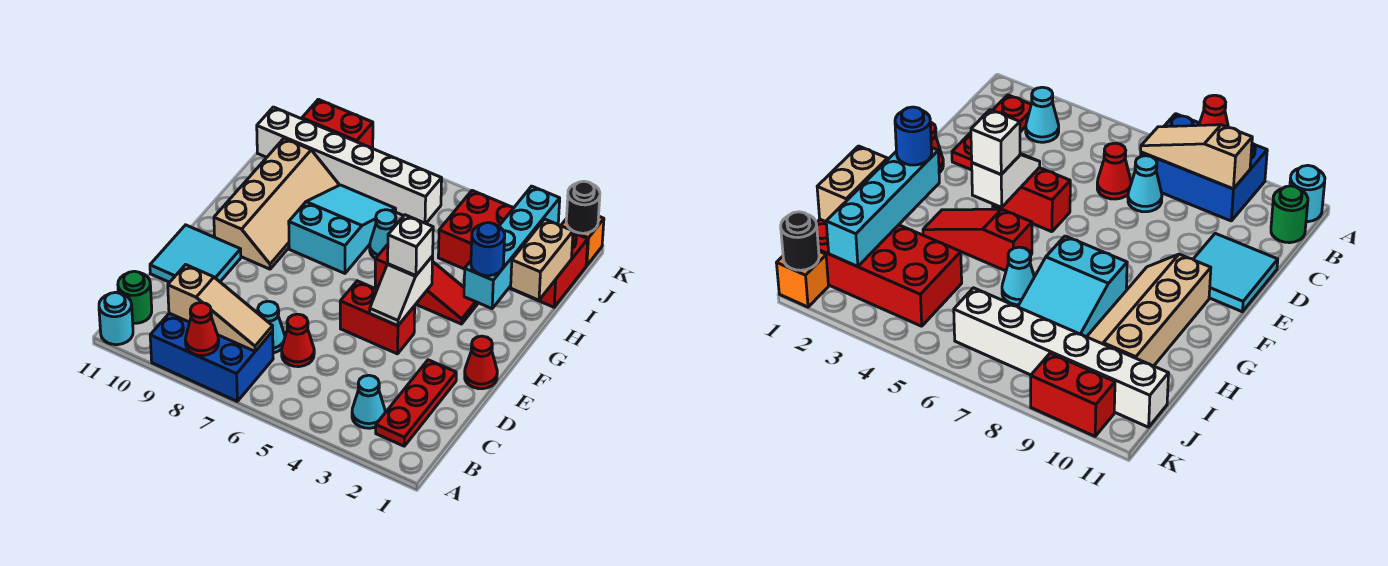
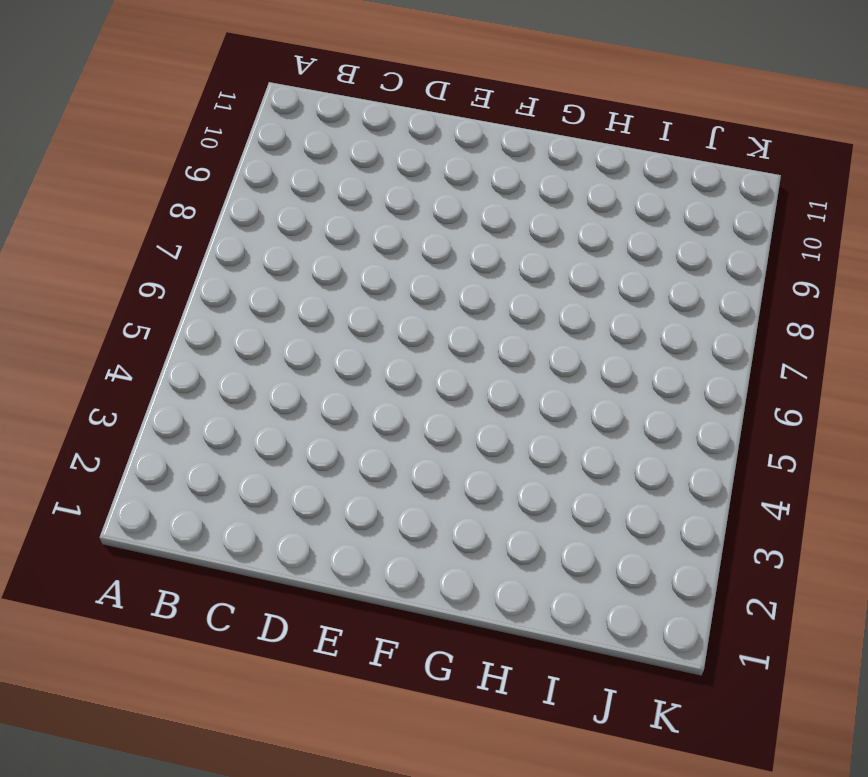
none -> blue 2x3 brick [150,313,273,401]
none -> cyan 1x1 round brick [99,292,133,345]
none -> red 1x3 plate [376,360,456,446]

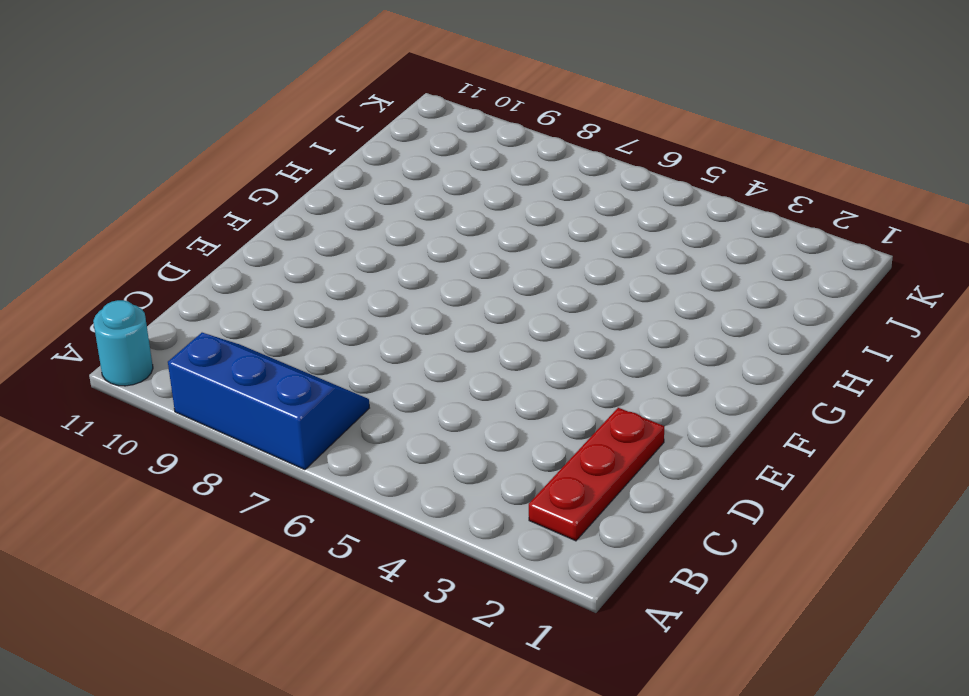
blue 2x3 slope [168,333,369,470] -> blue 2x3 brick [150,313,273,401]
none -> cyan 1x1 cone [352,375,385,428]
none -> green 1x1 round brick [118,271,152,323]
none -> red 1x1 cone [282,314,314,367]

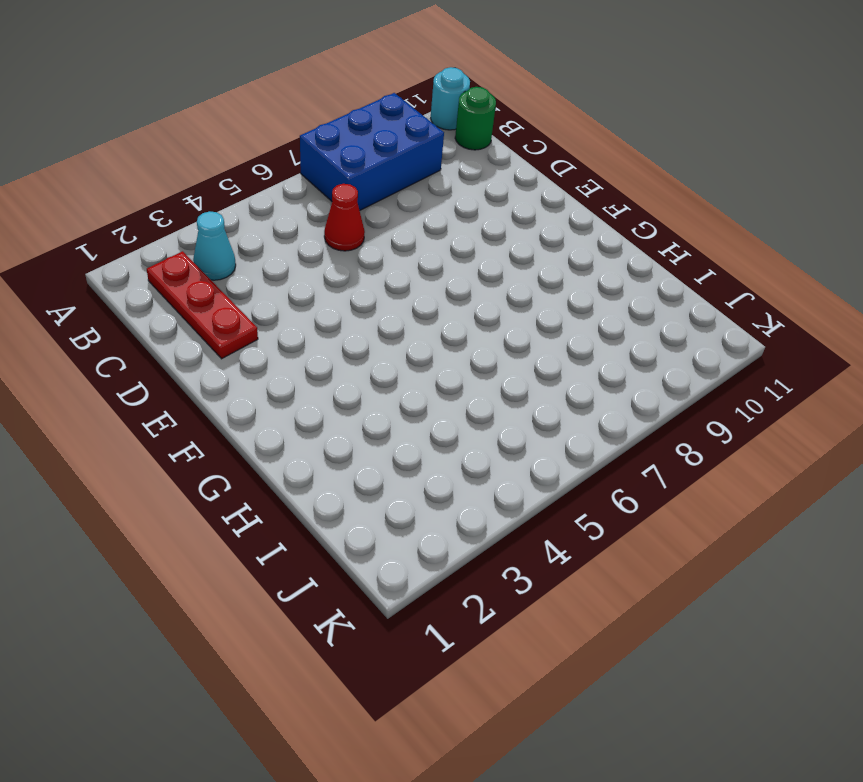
none -> cyan 1x1 cone [258,301,285,353]
none -> cyan 2x2 tile [150,225,241,282]
none -> red 1x1 cone [465,336,497,389]

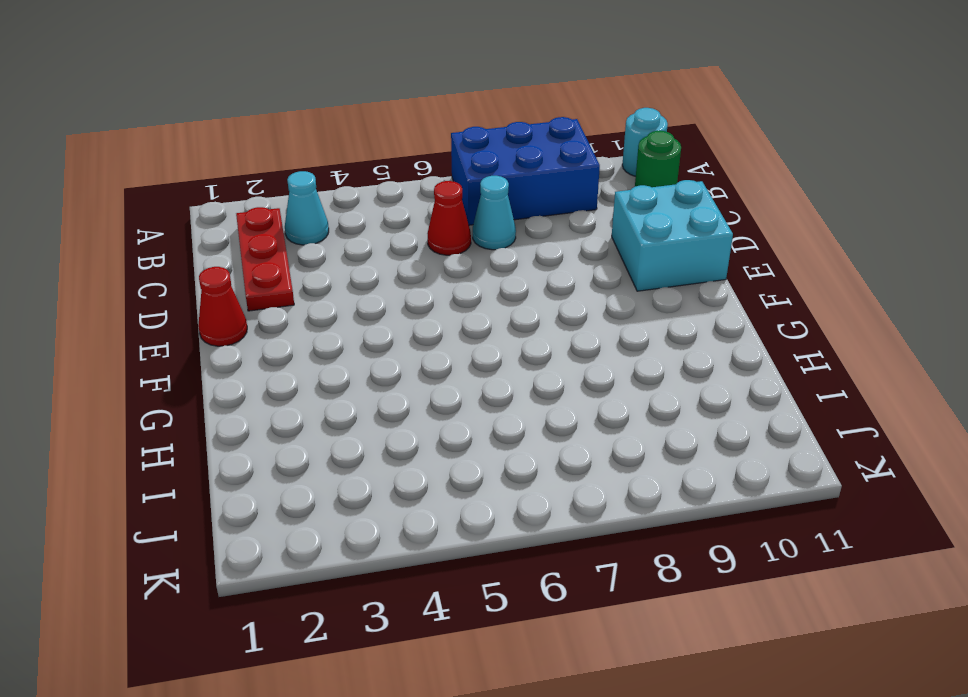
cyan 2x2 brick [612,180,733,291] -> cyan 2x2 tile [150,225,241,282]
none -> red 1x2 brick [340,281,415,354]
none -> tan 2x4 slope [214,138,339,269]
none -> red 1x3 slope [375,245,478,324]

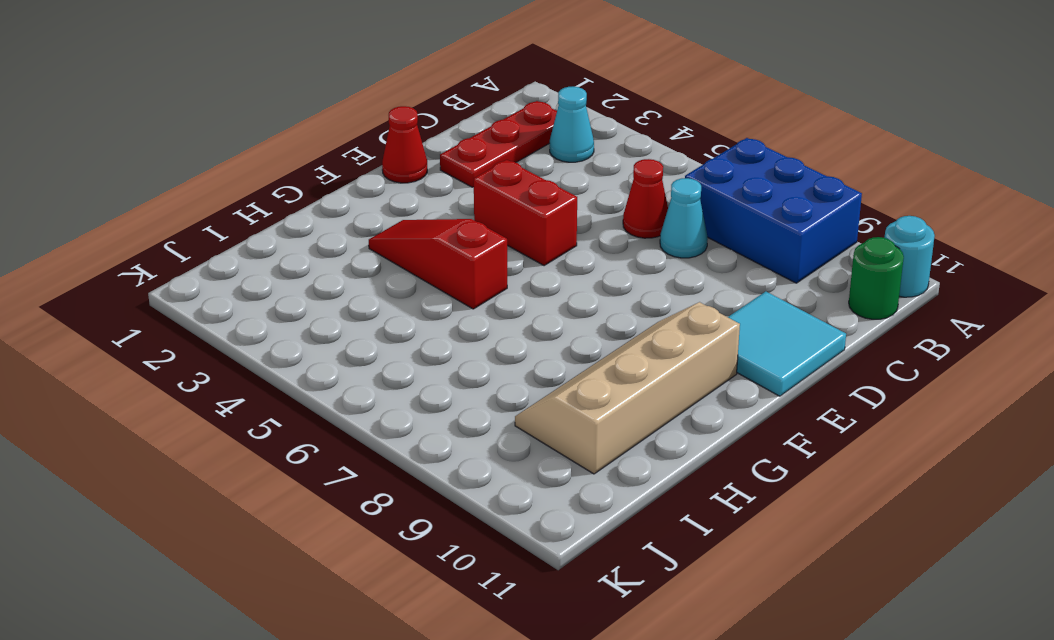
none -> cyan 2x3 slope [289,185,396,273]
none -> cyan 1x1 cone [370,210,396,258]
none -> red 2x4 brick [438,191,588,307]

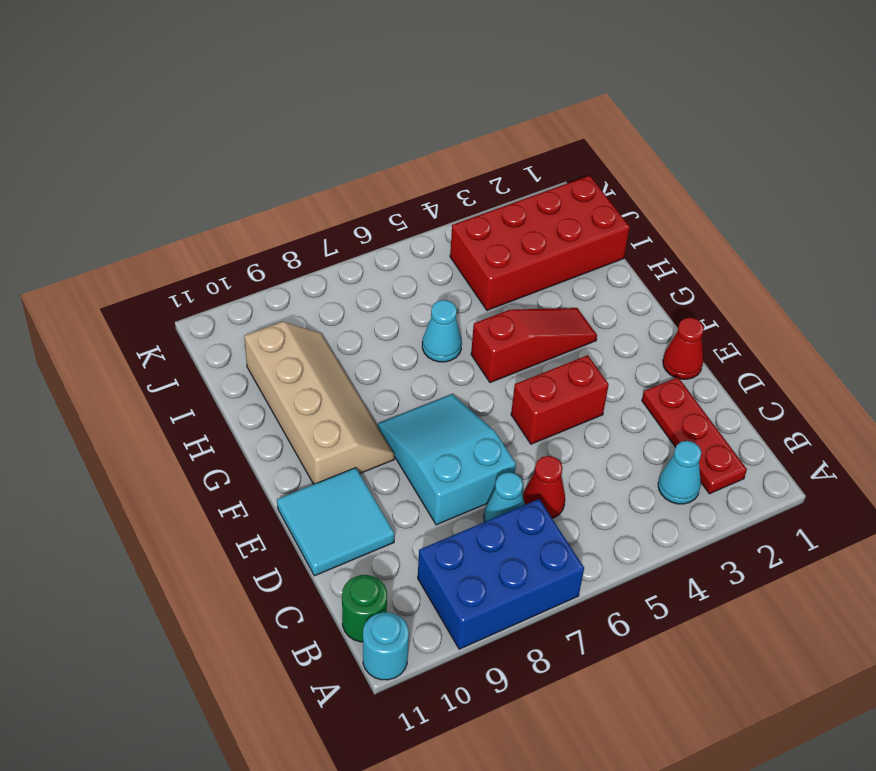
cyan 2x3 slope [378,394,516,525] -> cyan 2x3 slope moved to [289,185,396,273]
none -> white 1x6 brick [257,107,442,223]
none -> orange 1x1 brick [561,217,604,266]
none -> red 1x2 brick [302,99,373,148]

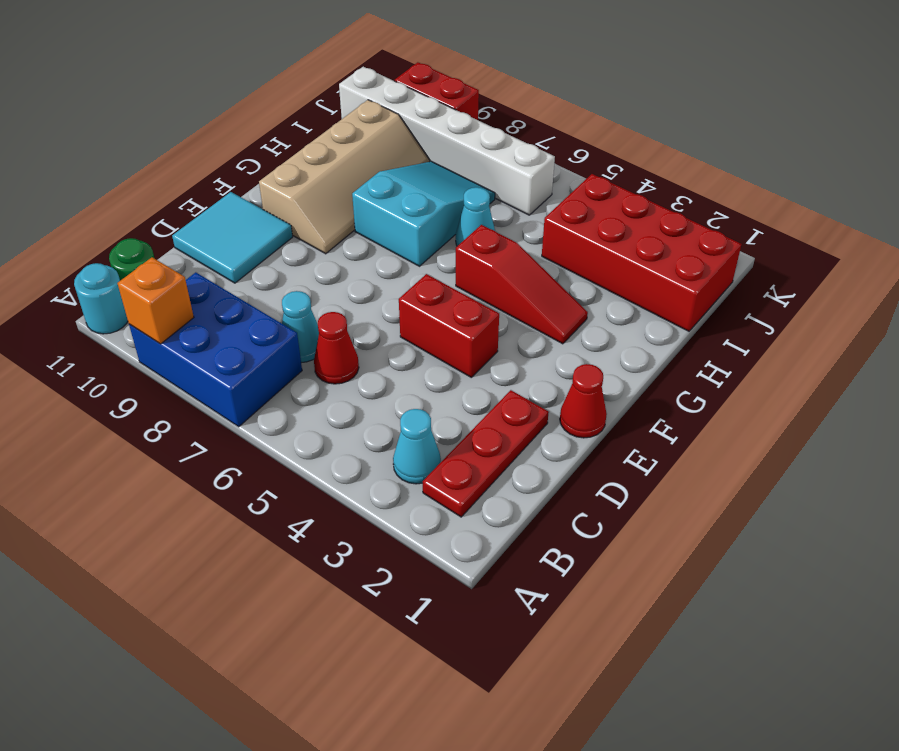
orange 1x1 brick [117,257,194,344] -> orange 1x1 brick moved to [561,217,604,266]
none -> red 1x1 cone [185,303,219,356]
none -> tan 1x3 slope [168,265,273,351]
none -> white 1x2 slope [370,256,433,326]

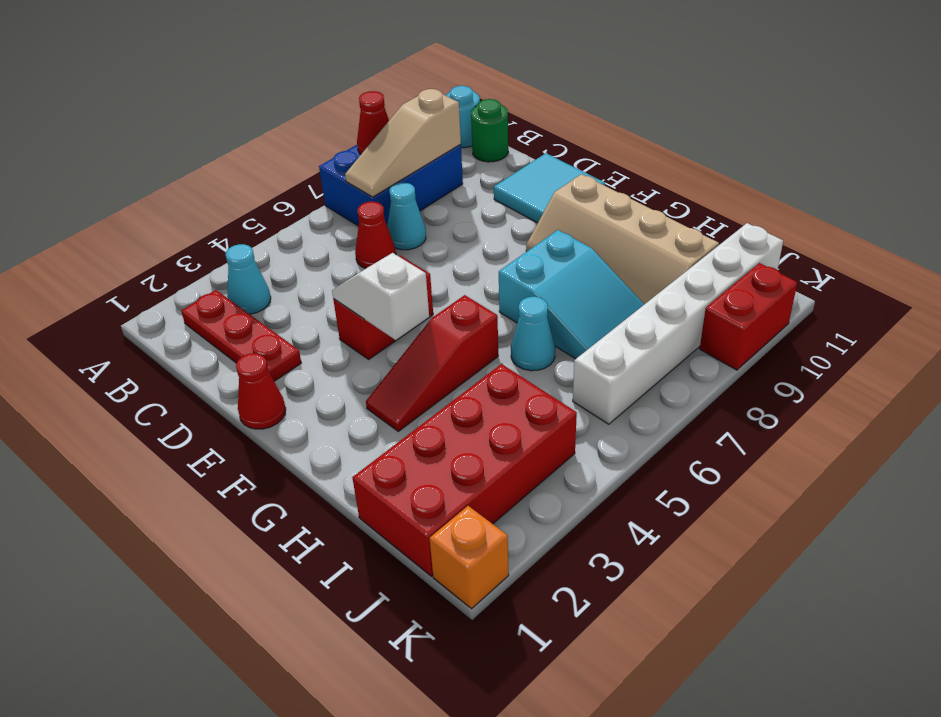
none -> cyan 1x4 brick [464,186,560,309]
none -> tan 1x2 brick [511,219,573,300]
none -> black 1x1 round brick [566,181,600,233]

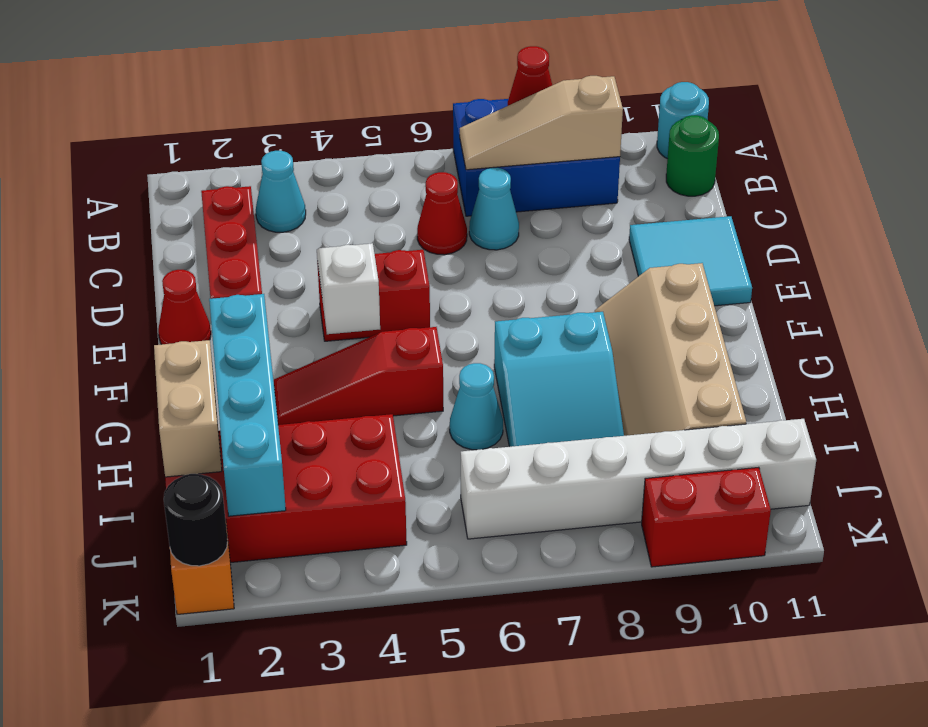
none -> white 1x1 brick [388,215,433,276]
none -> blue 1x1 round brick [471,223,505,276]

